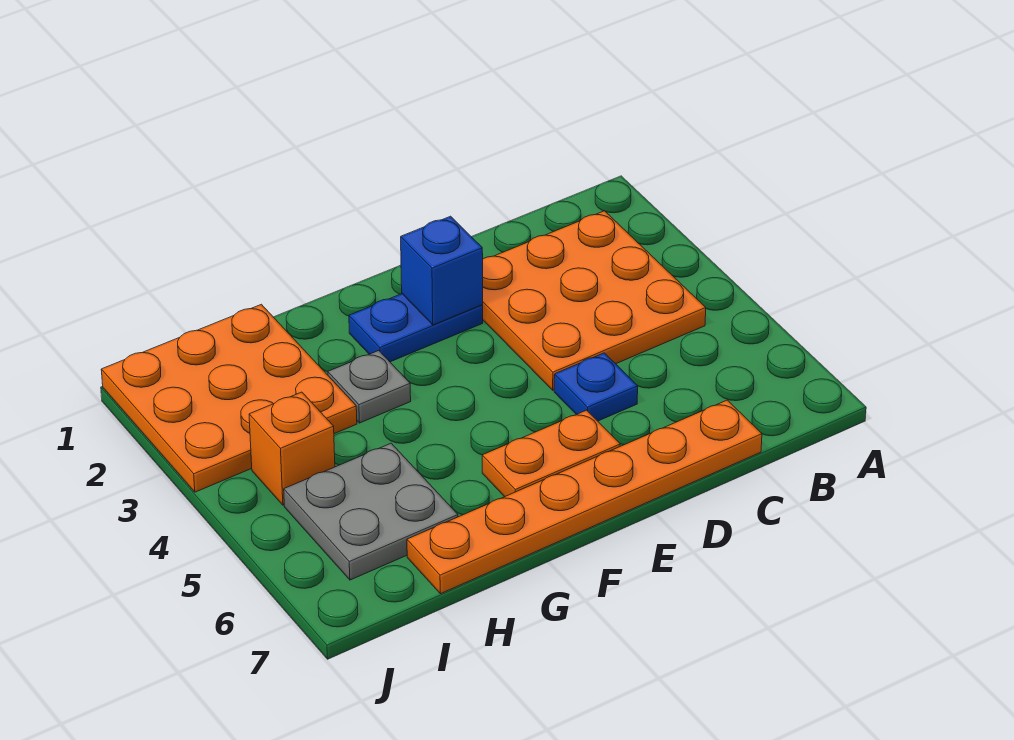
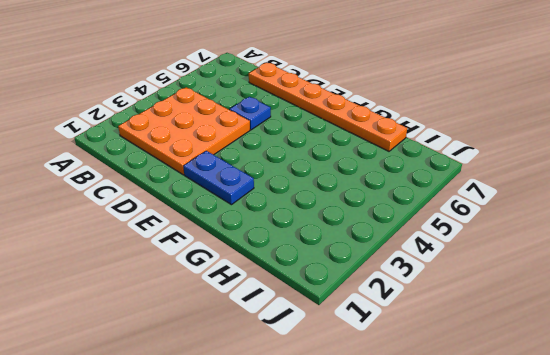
none -> orange 1x2 plate [482,410,620,497]
none -> grey 1x1 plate [328,351,411,423]

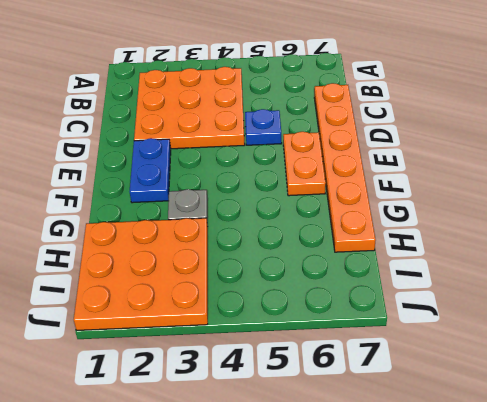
none -> grey 2x2 plate [284,443,458,580]
none -> orange 1x1 brick [249,392,335,505]

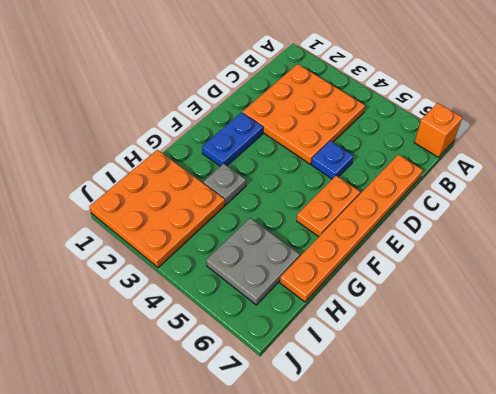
orange 1x1 brick [414,103,462,157] -> orange 1x1 brick moved to [249,392,335,505]
none -> blue 1x1 brick [401,216,483,325]

